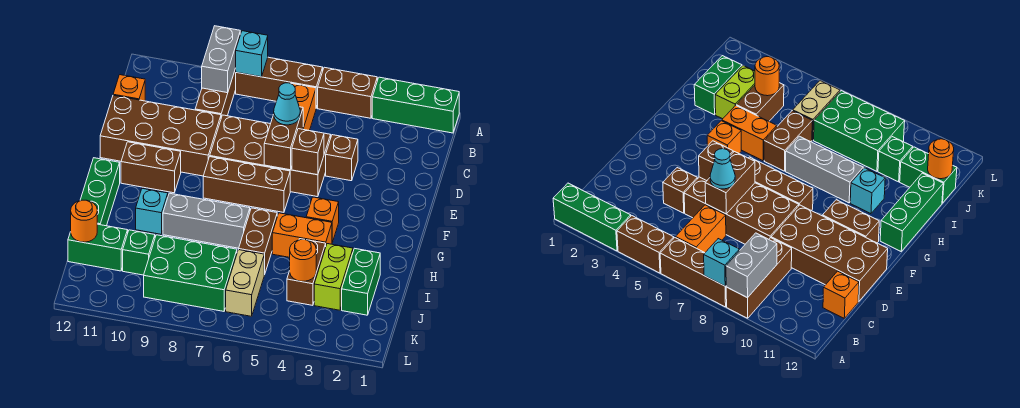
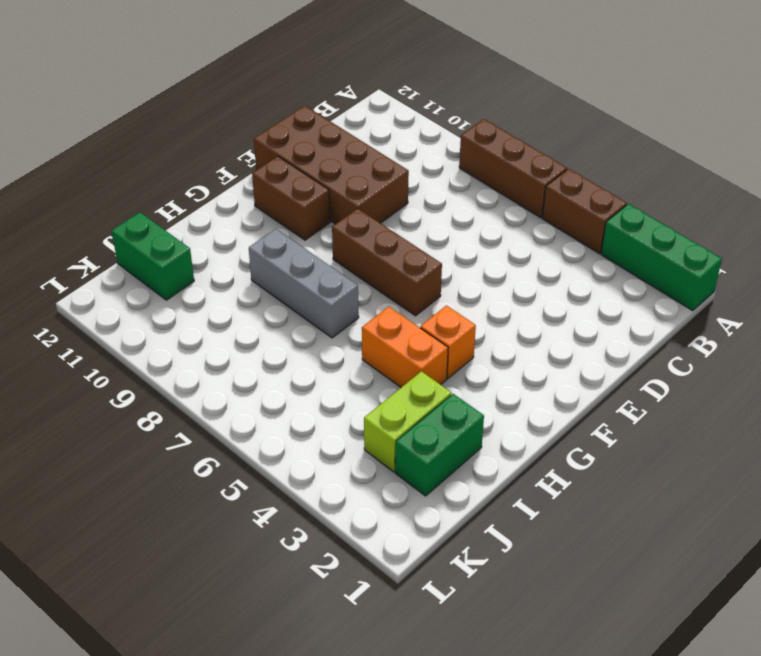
none -> brown 1x3 brick [195,69,236,117]
none -> orange 1x2 brick [291,83,316,131]
none -> orange 1x1 brick [113,75,145,101]
none -> brown 1x1 brick [326,135,358,181]

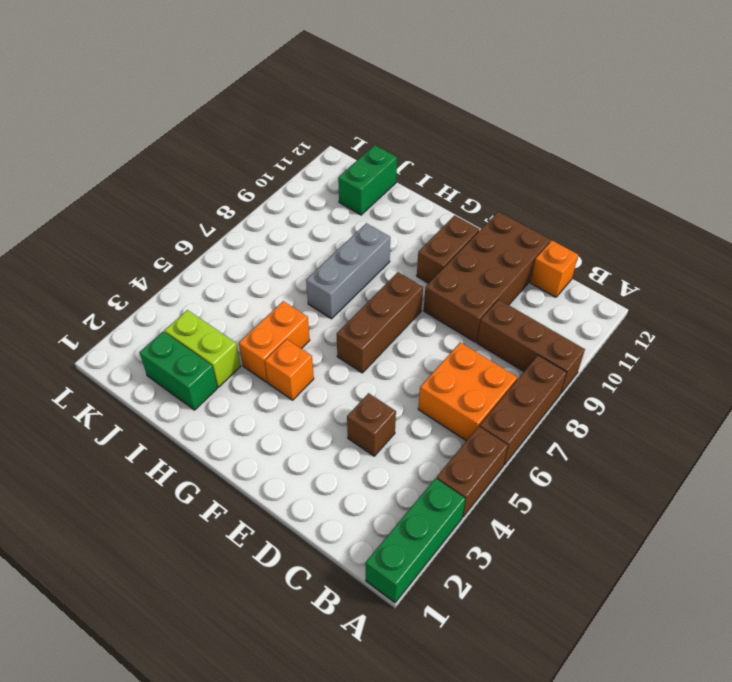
orange 2x2 brick [418,342,517,441] -> orange 1x2 brick [291,83,316,131]
none -> brown 2x4 brick [210,115,331,197]
none -> green 1x3 brick [80,158,120,226]
none -> brown 1x2 brick [239,208,277,275]
none -> cyan 1x1 brick [136,188,168,234]

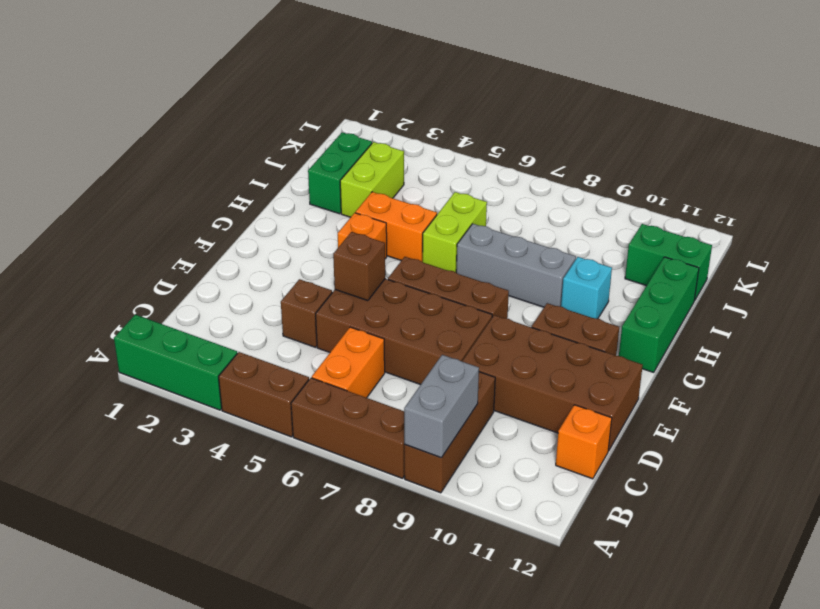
lime 1x2 brick [423,192,487,272] -> brown 1x2 brick [239,208,277,275]
none -> brown 1x2 brick [287,239,326,305]
none -> tan 1x2 brick [226,250,264,316]
none -> green 2x3 brick [144,235,237,311]
none -> green 1x1 brick [123,230,155,275]

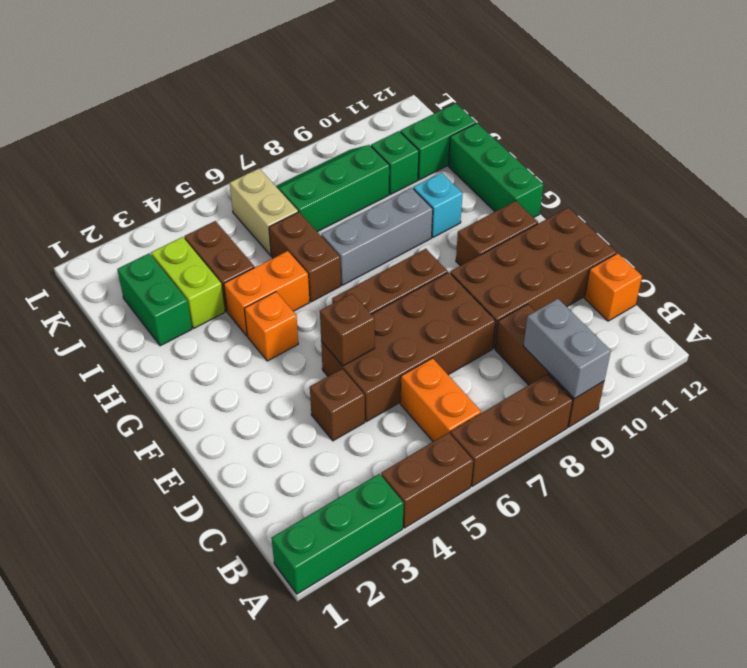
green 2x3 slope [276,145,390,232] -> green 2x3 brick [144,235,237,311]
none -> cyan 1x1 brick [235,31,268,77]
none -> brown 1x2 brick [264,107,303,170]
none -> orange 1x1 round brick [289,240,316,281]
none -> orange 1x1 round brick [71,200,97,242]

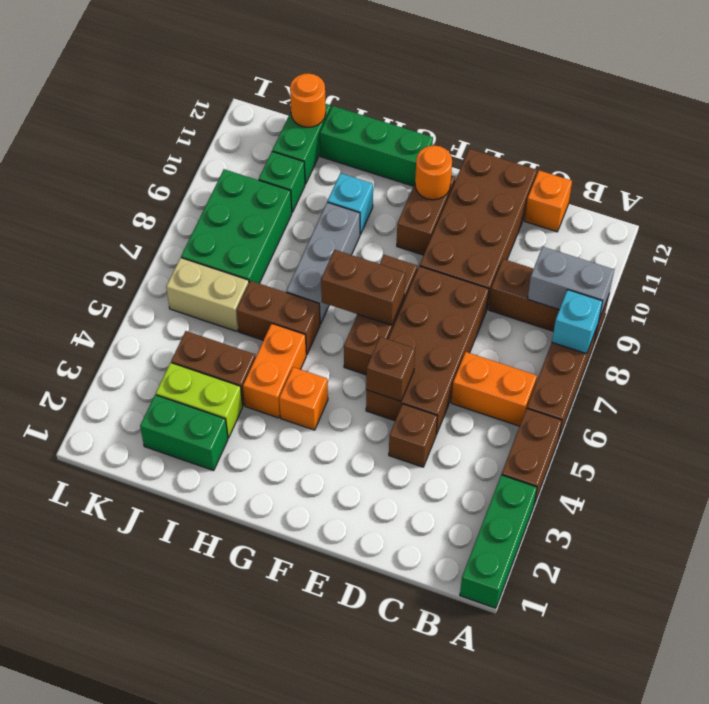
brown 1x2 brick [321,250,405,325] -> brown 1x2 brick moved to [264,107,303,170]
orange 1x1 round brick [415,145,452,200] -> orange 1x1 round brick moved to [289,240,316,281]
none -> cyan 1x1 cone [273,83,300,125]

